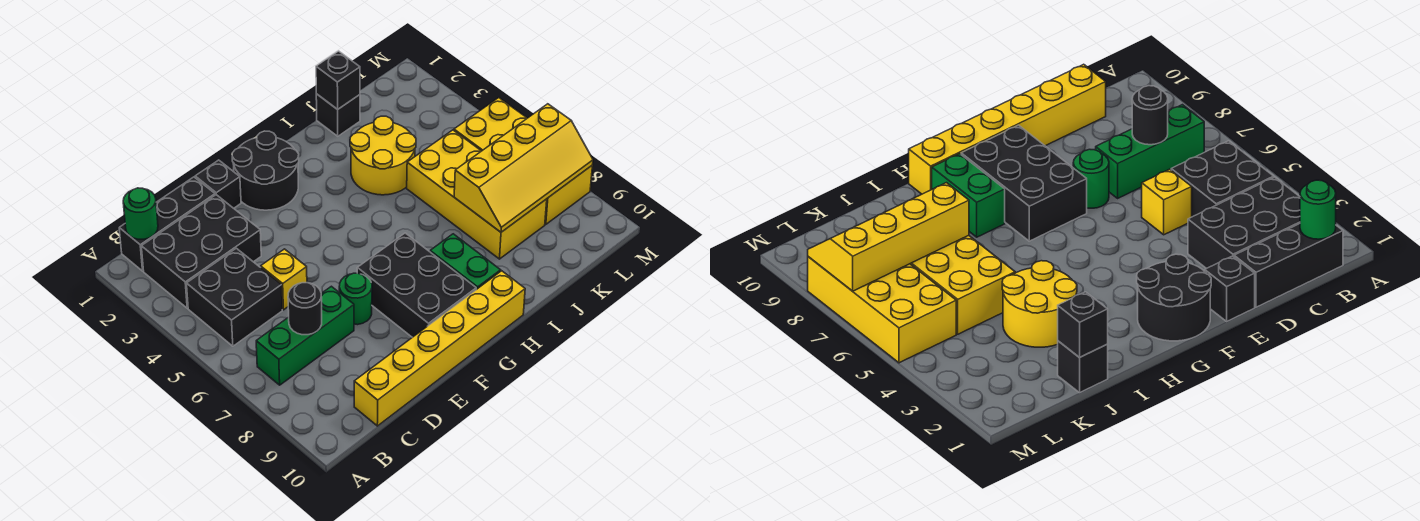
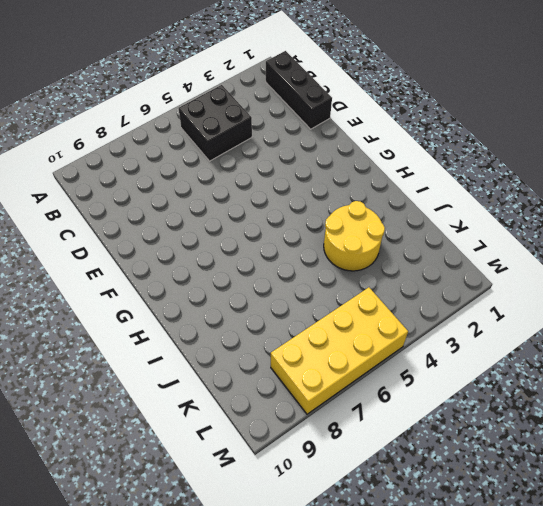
none -> black 2x3 brick [141,195,261,308]
none -> green 1x3 brick [256,286,354,385]
none -> yellow 1x6 brick [354,271,525,426]

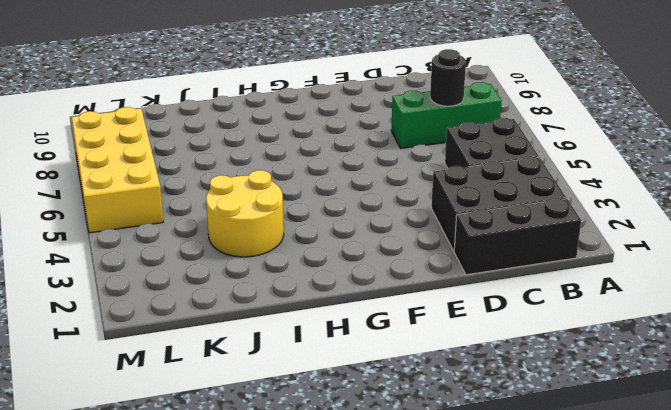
none -> yellow 1x6 brick [354,271,525,426]
none -> yellow 1x1 brick [261,249,307,310]
none -> black 1x1 brick [195,160,241,208]

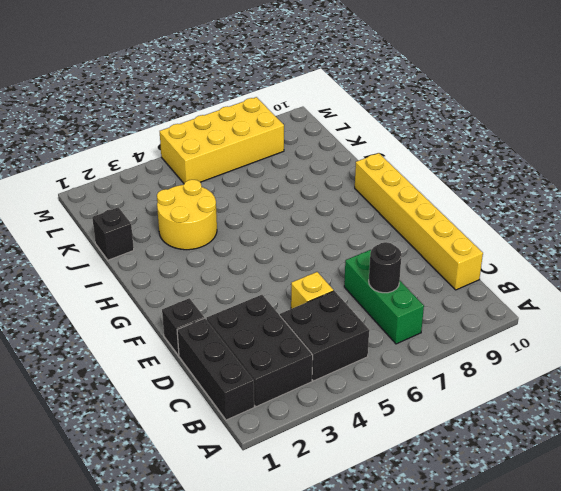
none -> green 1x1 round brick [339,273,372,325]
none -> black 2x2 round brick [232,131,299,210]
none -> black 2x3 brick [357,233,476,337]

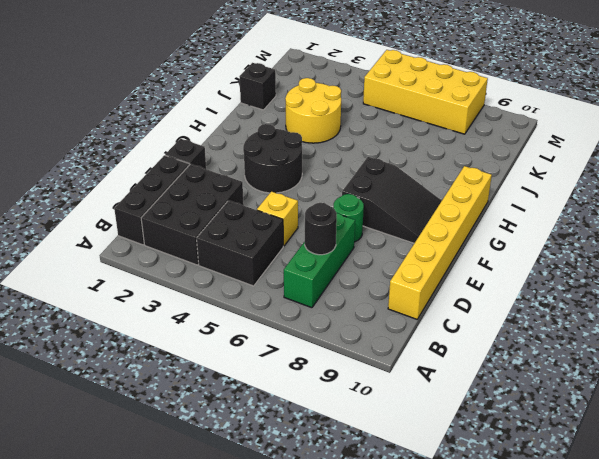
black 2x2 round brick [243,124,302,193] -> black 2x2 round brick moved to [232,131,299,210]
black 2x3 slope [342,157,442,243] -> black 2x3 brick [357,233,476,337]
none -> green 1x2 brick [430,234,500,289]
none -> yellow 2x4 brick [407,130,547,259]
none -> green 1x1 round brick [123,188,158,239]

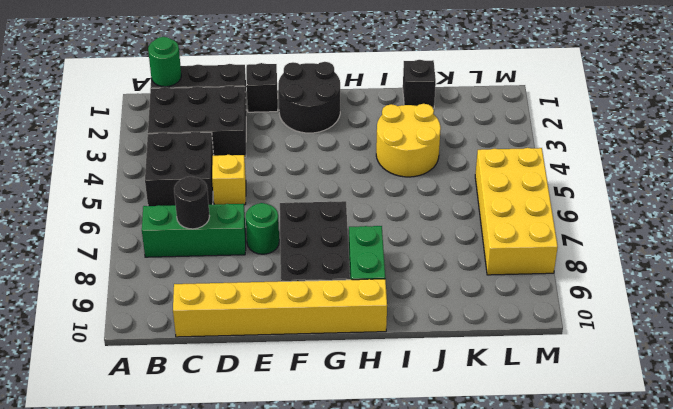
none -> yellow 2x4 brick [407,130,547,259]
none -> black 1x1 brick [316,51,360,109]
none -> yellow 2x4 slope [454,104,593,232]

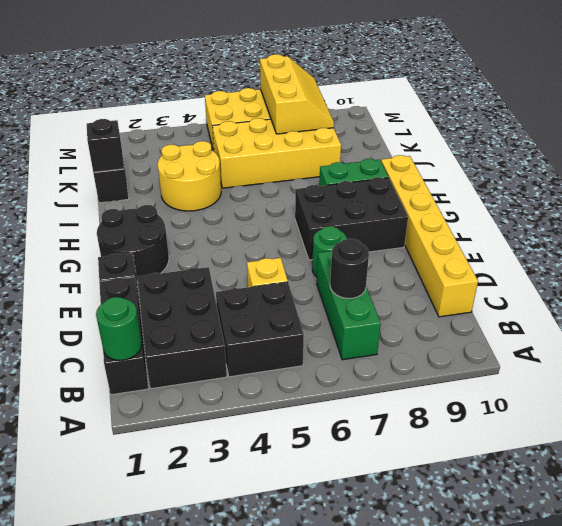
yellow 2x3 slope [260,54,334,134] -> yellow 2x4 slope [454,104,593,232]

